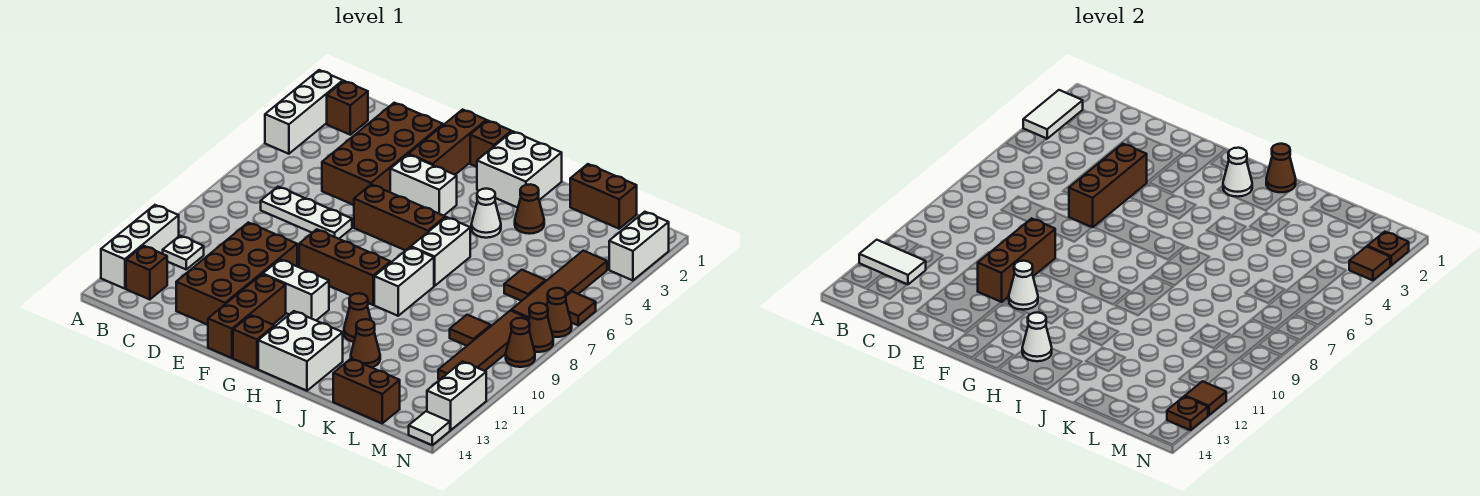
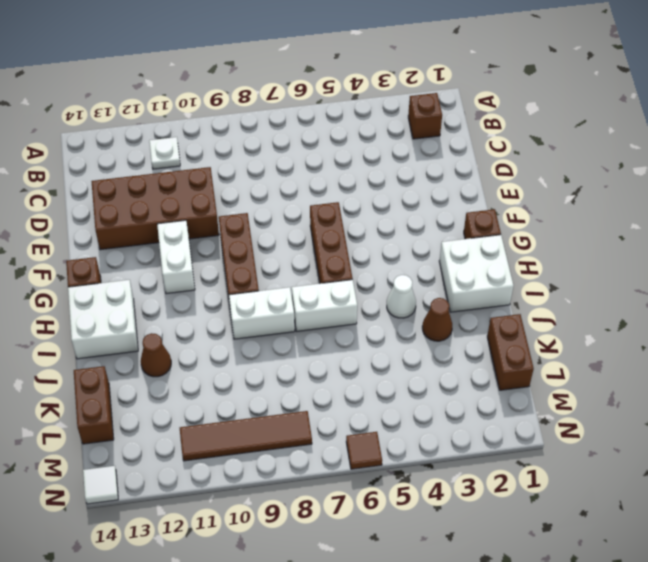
none -> white 1x3 brick [265,70,343,154]
none -> white 1x3 brick [101,205,179,289]
none -> brown 1x1 brick [126,246,167,300]
none -> white 1x3 plate [261,187,352,239]

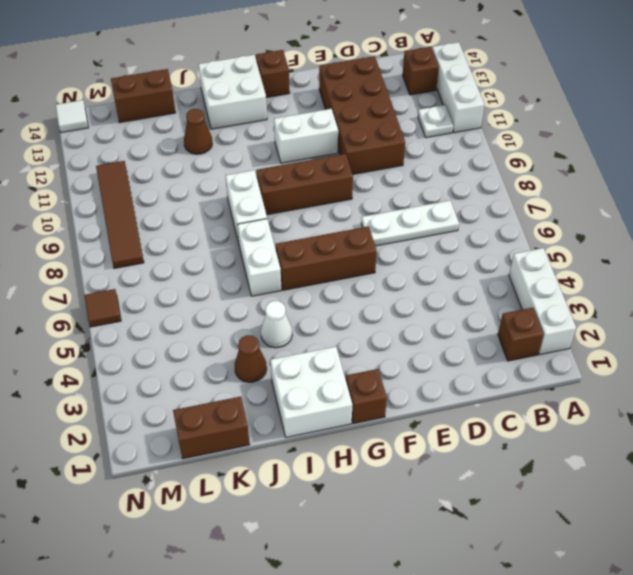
none -> brown 2x4 brick [322,103,443,205]
none -> brown 1x3 brick [409,110,486,175]
none -> white 1x2 brick [390,154,457,216]
none -> brown 1x3 brick [208,274,286,358]

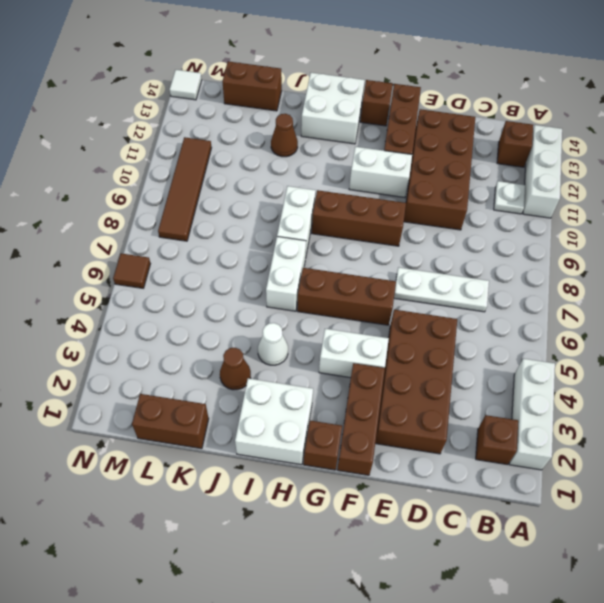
none -> brown 1x1 cone [344,293,371,342]
none -> brown 1x1 tile [504,270,546,301]
none -> brown 1x1 tile [450,315,491,346]
none -> brown 1x4 tile [511,251,607,318]

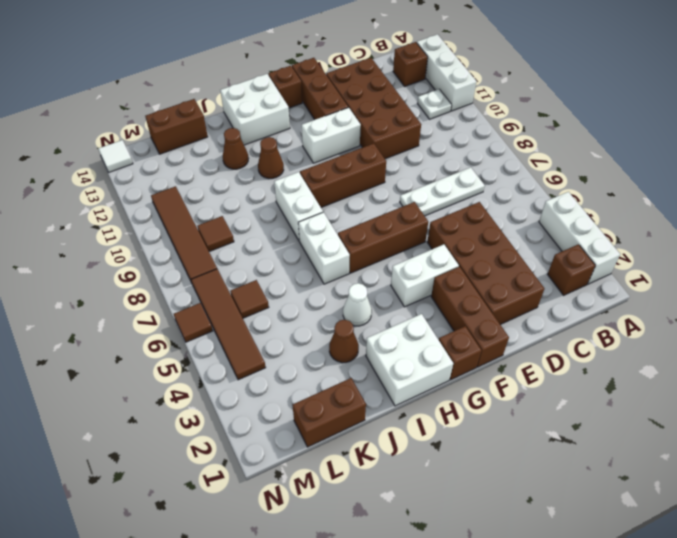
none -> white 1x2 brick [609,212,669,280]
none -> brown 1x1 cone [547,288,572,337]
none -> brown 1x1 cone [528,303,553,352]
none -> brown 1x1 cone [506,318,535,367]

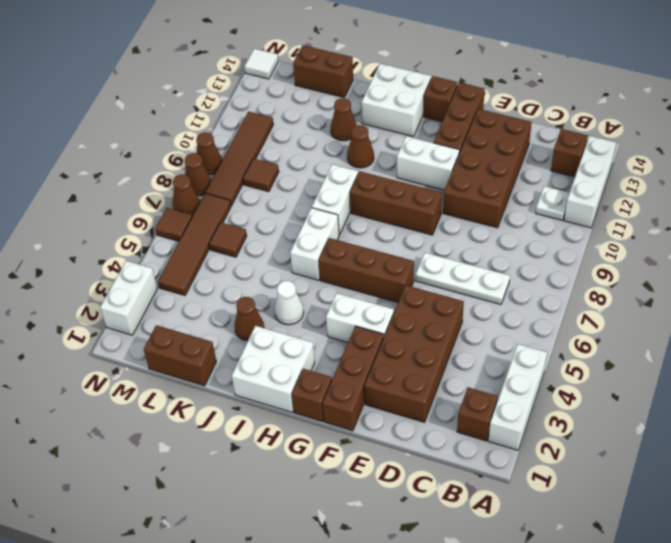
none -> white 1x2 brick [427,361,486,430]
none -> white 1x2 tile [1023,90,1083,139]
none -> white 1x2 tile [859,240,926,284]
none -> brown 1x3 brick [1069,144,1147,227]

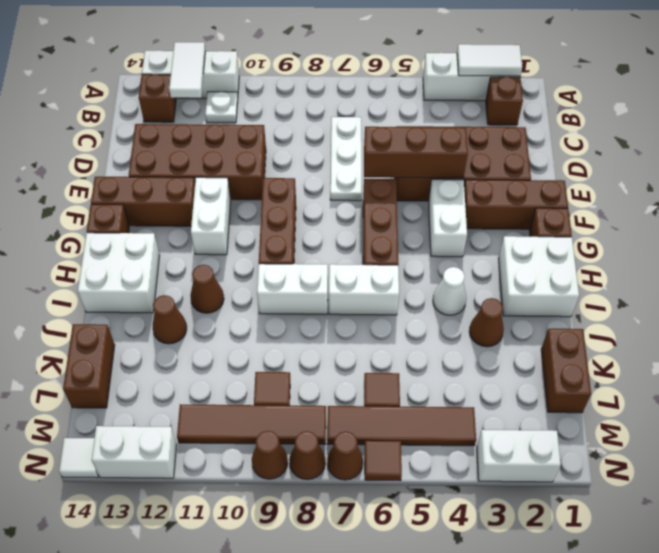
none -> brown 1x3 brick [978,218,1055,302]
none -> white 1x1 cone [1009,261,1038,310]
none -> white 1x1 cone [1223,148,1252,197]
none -> white 1x1 cone [1022,312,1052,361]

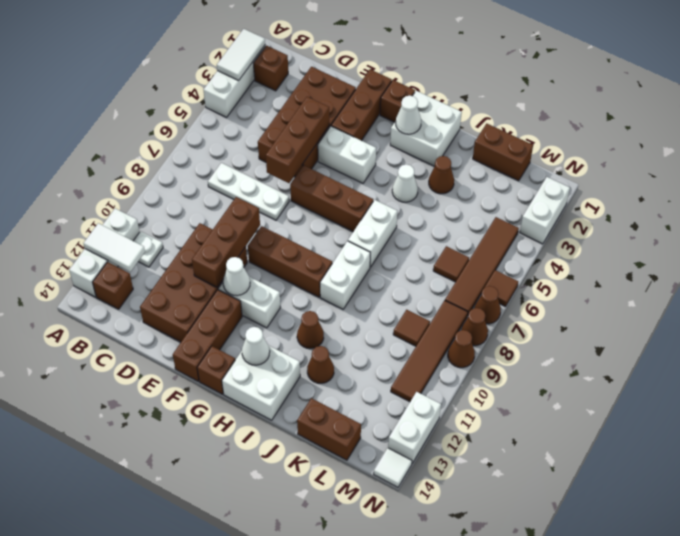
none -> brown 1x1 cone [1266,144,1296,192]
none -> brown 1x1 plate [1367,232,1409,265]
none -> brown 1x1 tile [1349,247,1391,280]
none -> brown 1x1 tile [1185,381,1226,415]

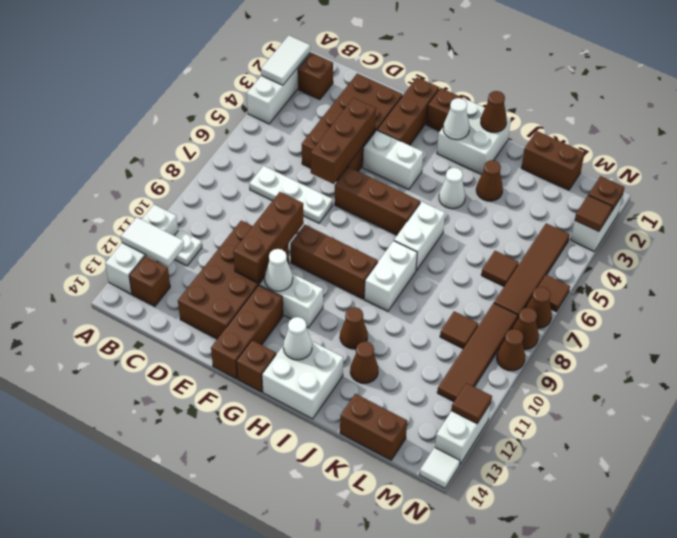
none -> brown 1x1 plate [1167,396,1208,430]

